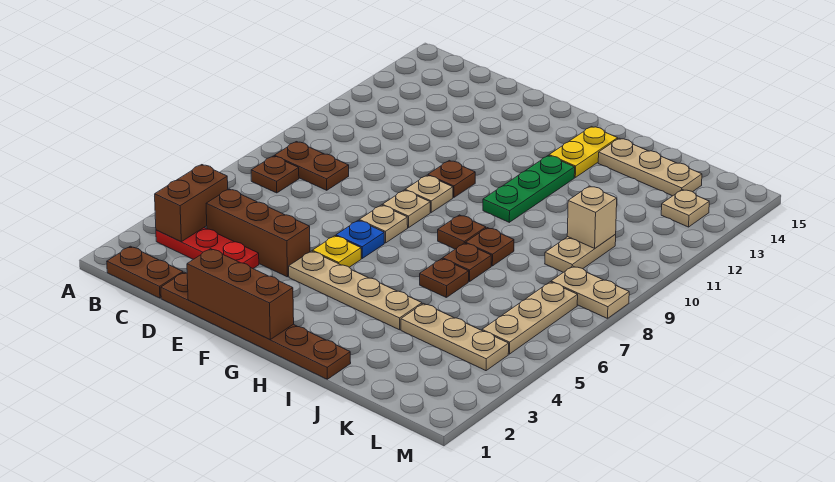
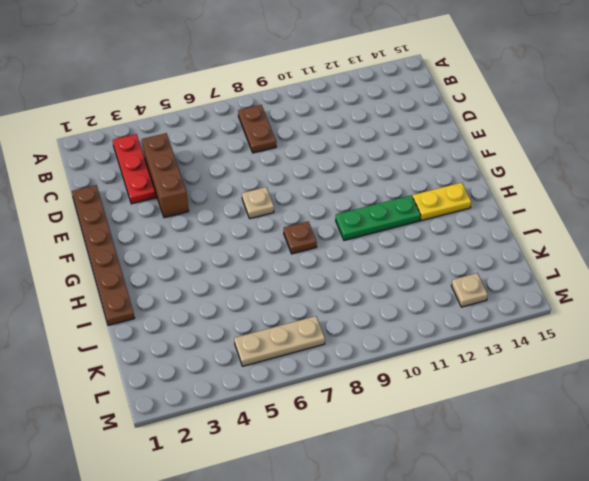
none -> brown 1x2 plate [107,246,183,298]
none -> brown 1x1 plate [251,156,299,193]
none -> tan 1x4 plate [289,251,422,330]

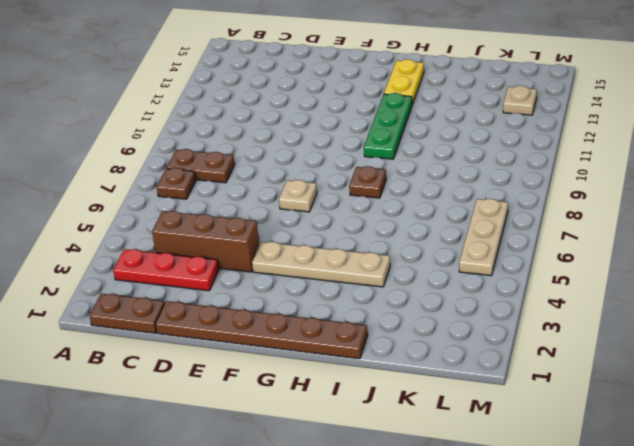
none -> yellow 1x1 plate [312,236,361,267]
none -> blue 1x1 plate [336,220,384,258]
none -> tan 1x1 plate [382,190,430,228]

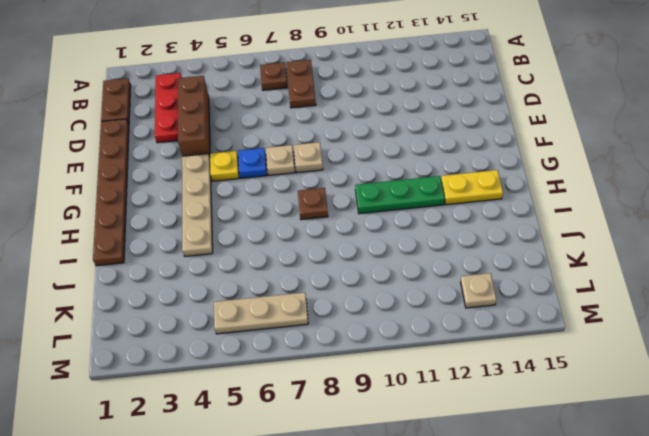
none -> tan 1x1 plate [405,175,453,212]
none -> brown 1x1 plate [428,161,475,197]
none -> brown 1x1 plate [420,259,469,297]

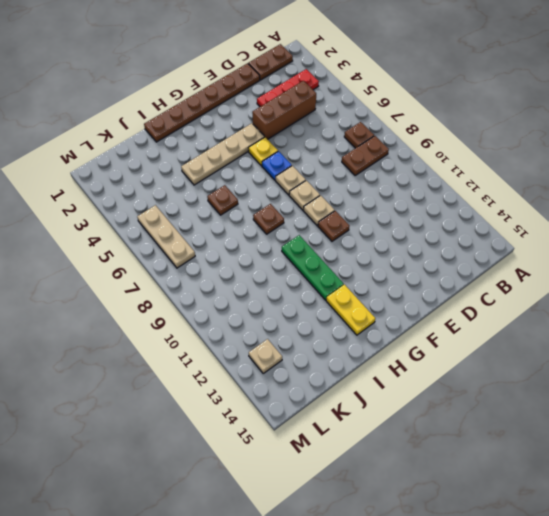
none -> brown 1x1 plate [443,243,491,282]
none -> brown 1x1 plate [466,228,514,266]
none -> tan 1x3 plate [598,138,702,196]

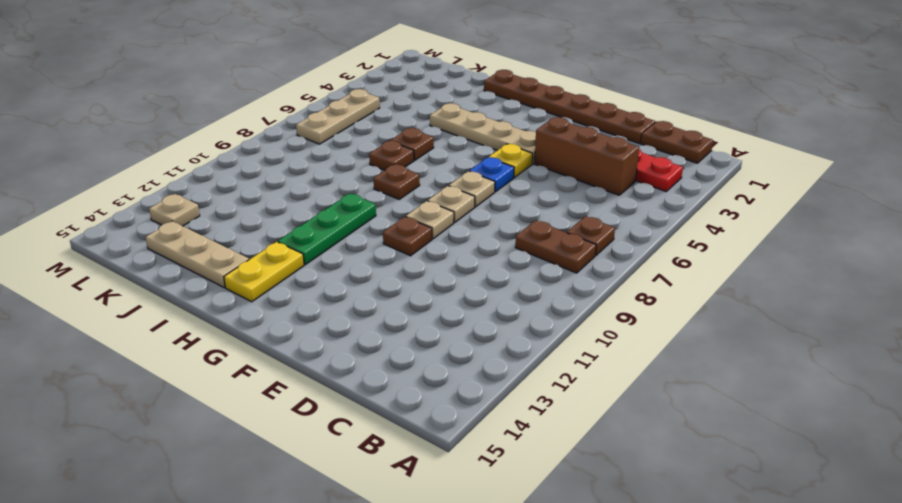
none -> brown 1x1 plate [466,228,514,266]
none -> tan 1x3 plate [401,304,509,371]
none -> tan 1x2 plate [545,235,616,272]

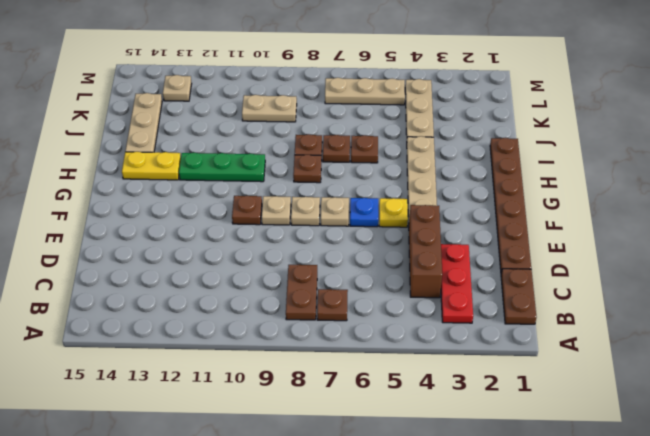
none -> tan 1x2 plate [551,266,629,318]
none -> brown 1x2 brick [155,165,228,242]
none -> brown 1x3 brick [187,249,294,340]

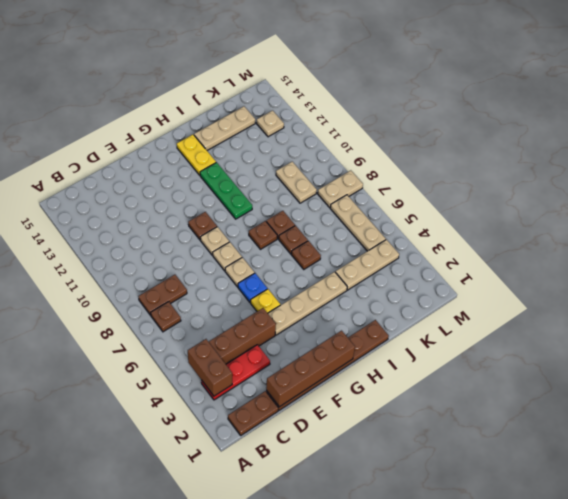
brown 1x4 brick [266,331,355,407] -> brown 1x3 brick [187,249,294,340]
none -> tan 1x1 brick [567,186,617,248]

